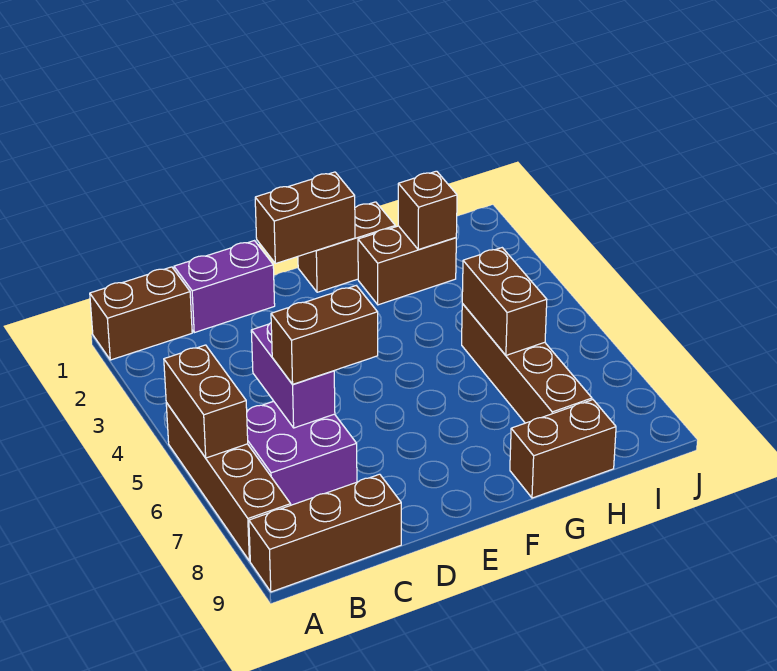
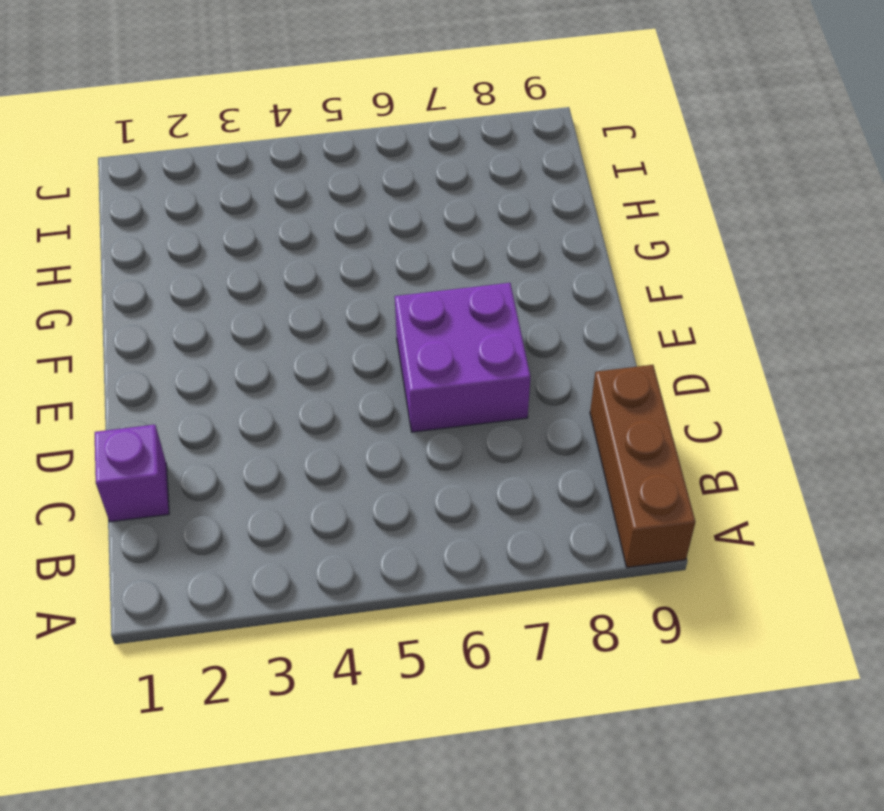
purple 1x1 brick [95,425,169,522] -> purple 1x2 brick [174,241,275,333]
purple 2x2 brick [395,283,531,432] -> purple 2x2 brick moved to [247,401,357,505]
none -> brown 1x2 brick [90,267,192,360]
none -> brown 1x4 brick [166,403,291,561]
none -> brown 1x2 brick [298,202,395,292]

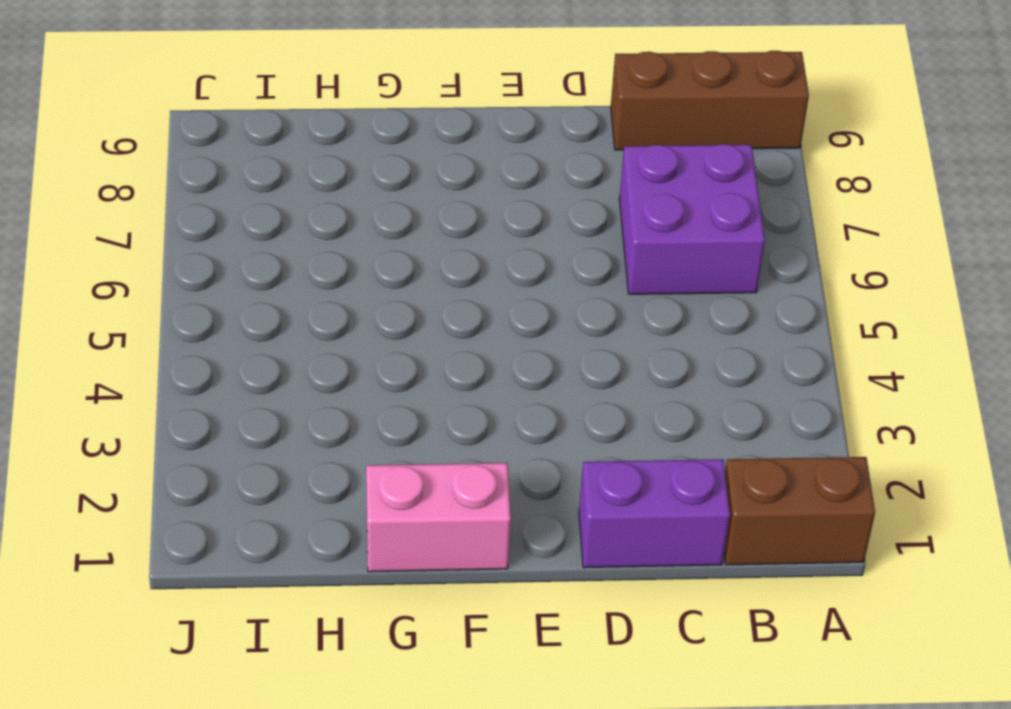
pink 1x2 brick [366,463,511,572] -> brown 1x2 brick [298,202,395,292]
none -> brown 1x4 brick [166,403,291,561]
none -> brown 1x2 brick [358,226,456,305]
none -> brown 1x2 brick [510,400,616,498]

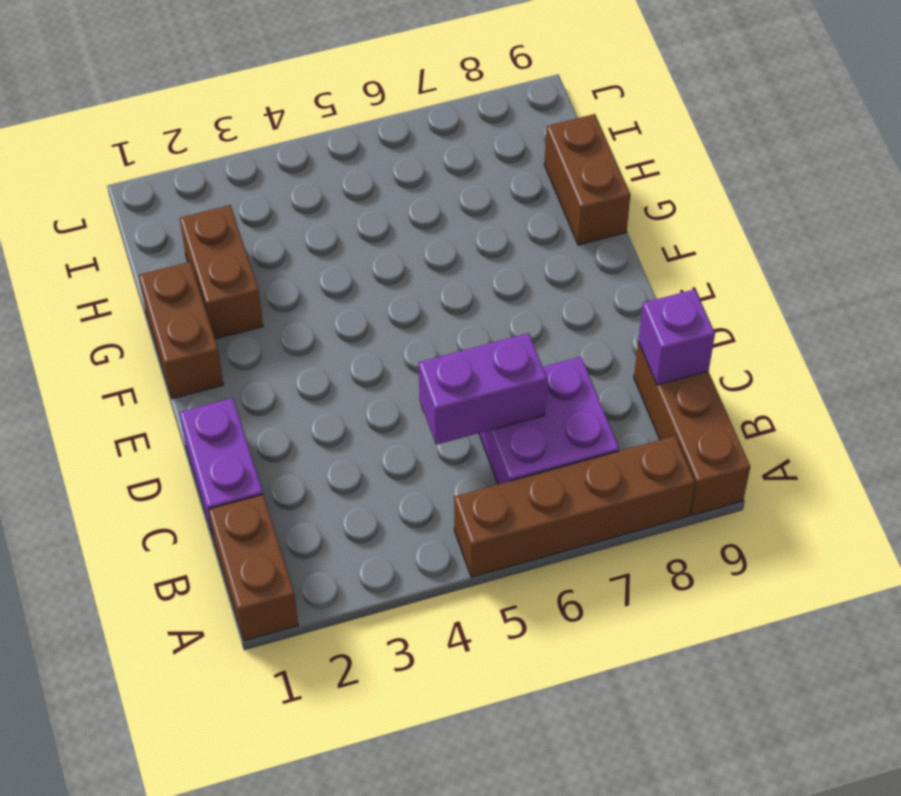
purple 1x1 brick [638,289,715,385] -> none
none -> brown 1x4 brick [462,304,592,423]
none -> brown 1x2 brick [164,345,248,458]
none -> brown 1x2 brick [255,172,355,264]

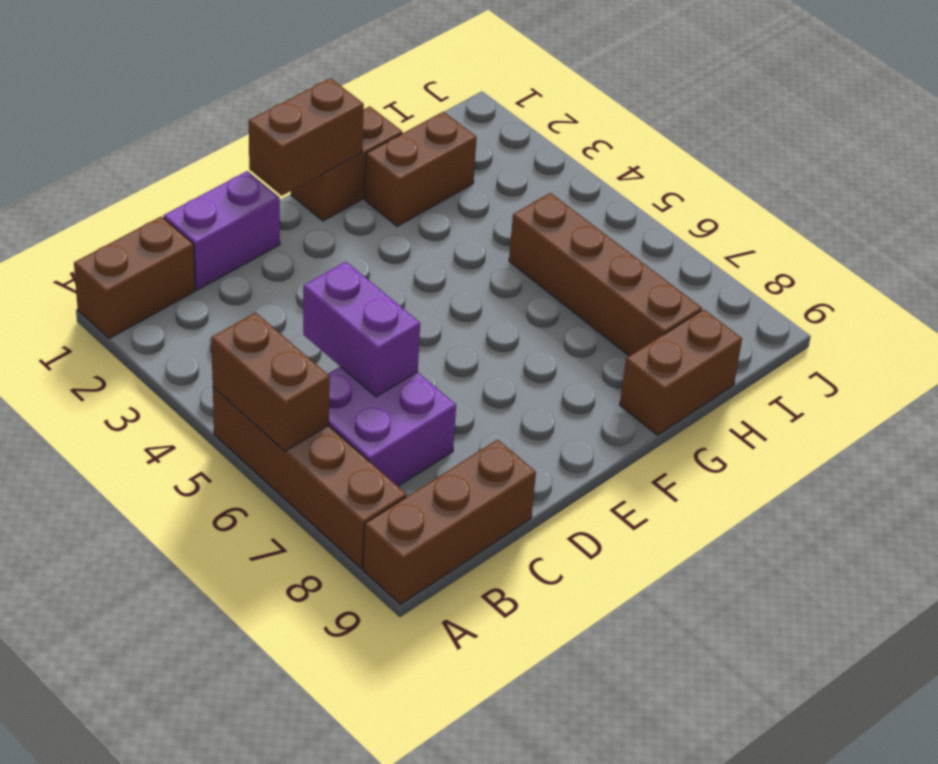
none -> brown 1x1 brick [398,171,457,250]
none -> brown 1x2 brick [462,248,547,355]
none -> brown 1x2 brick [271,286,378,384]

